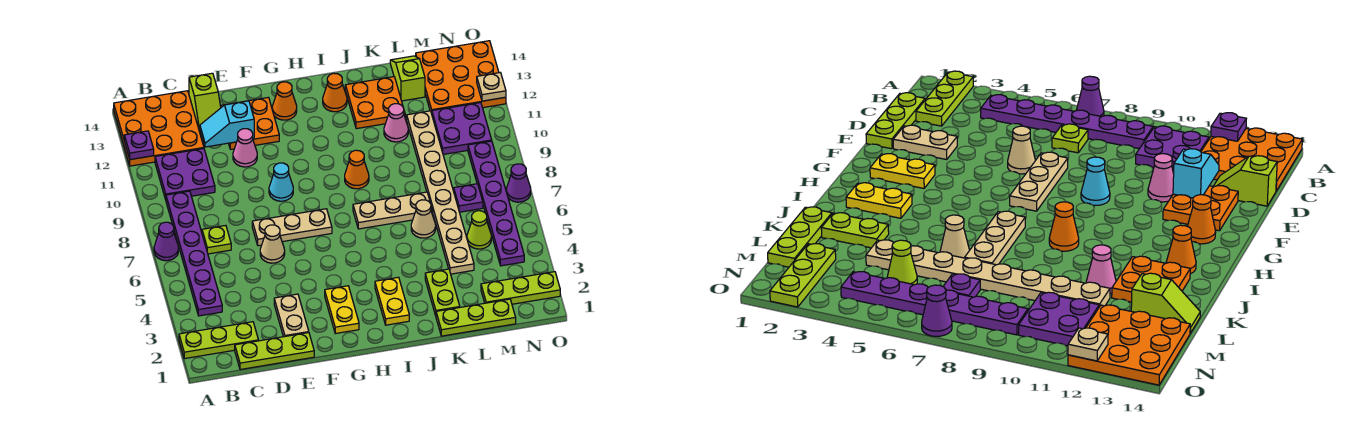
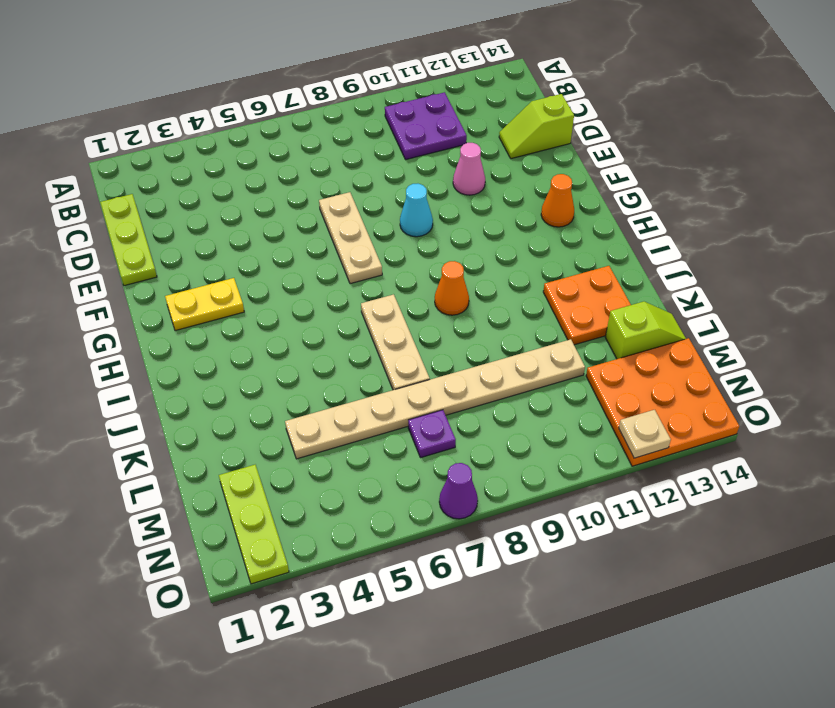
none -> lime 1x3 plate [179,322,258,359]
none -> purple 1x1 cone [154,222,178,261]
none -> orange 3x3 plate [114,91,204,166]
none -> purple 1x6 plate [166,191,222,316]

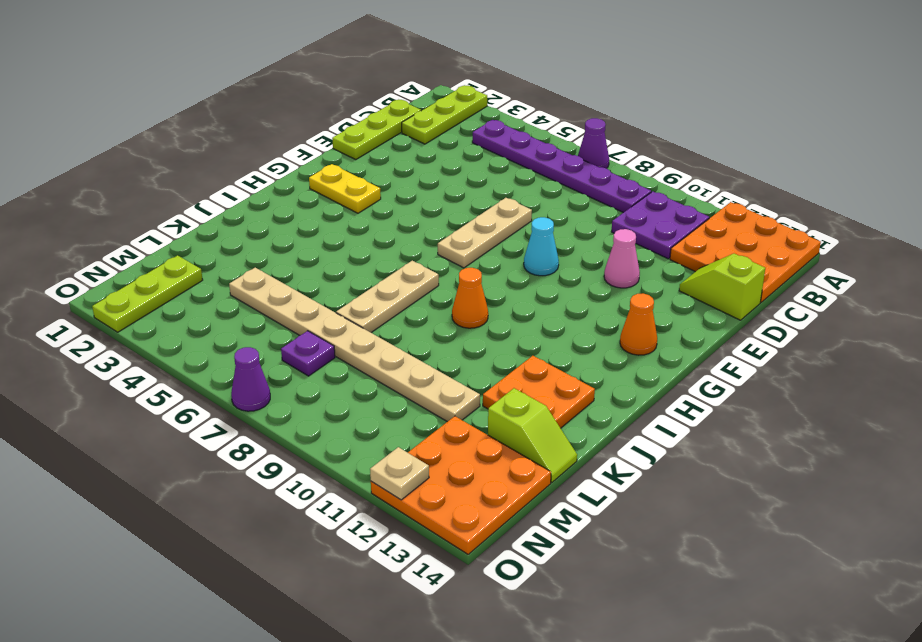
none -> lime 1x1 plate [202,225,231,254]
none -> tan 1x2 plate [274,294,309,337]
none -> tan 1x1 cone [260,225,285,263]
none -> orange 2x2 plate [220,97,279,149]

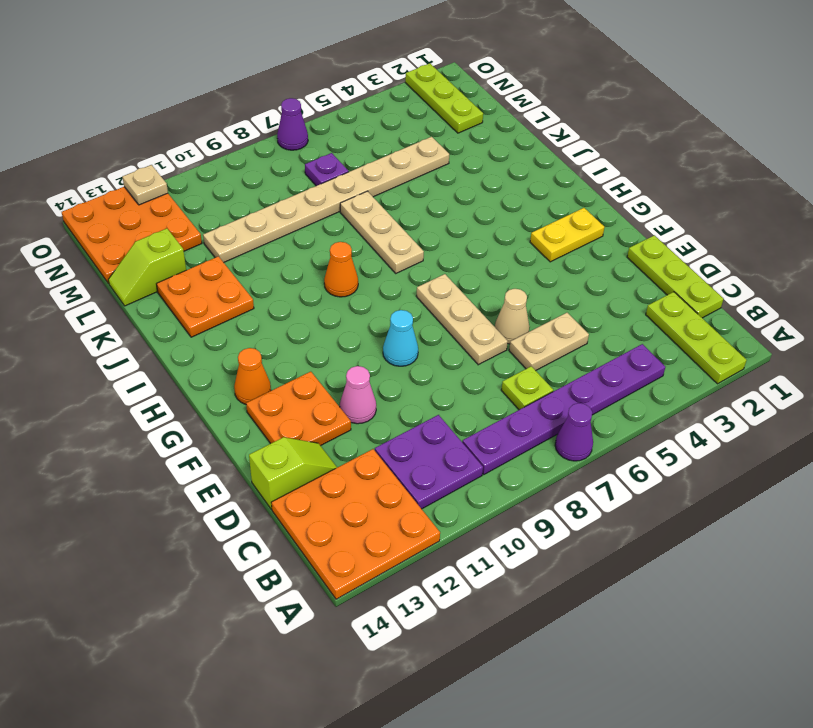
tan 1x2 plate [509,313,589,371] -> tan 1x2 plate moved to [274,294,309,337]
none -> yellow 1x2 plate [375,277,409,325]
none -> orange 1x1 cone [323,73,347,112]
none -> lime 1x3 plate [436,299,516,336]
none -> lime 1x2 plate [425,269,460,316]

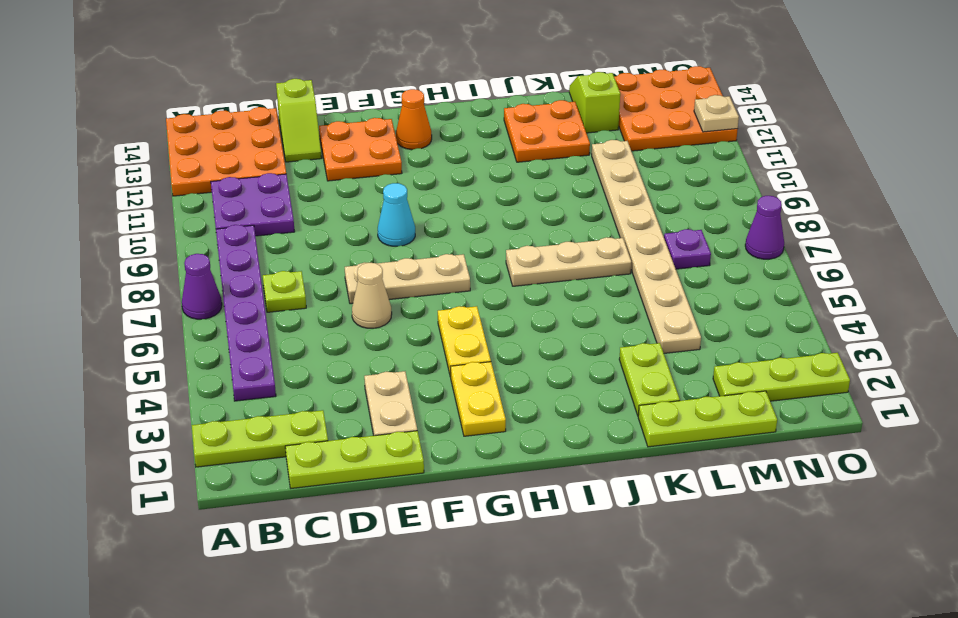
yellow 1x2 plate [438,306,491,377] -> yellow 1x2 plate moved to [375,277,409,325]
none -> pink 1x1 cone [233,129,257,167]
none -> orange 1x1 cone [345,150,369,189]
none -> orange 1x1 cone [323,73,347,112]
none -> tan 1x1 cone [411,200,436,238]

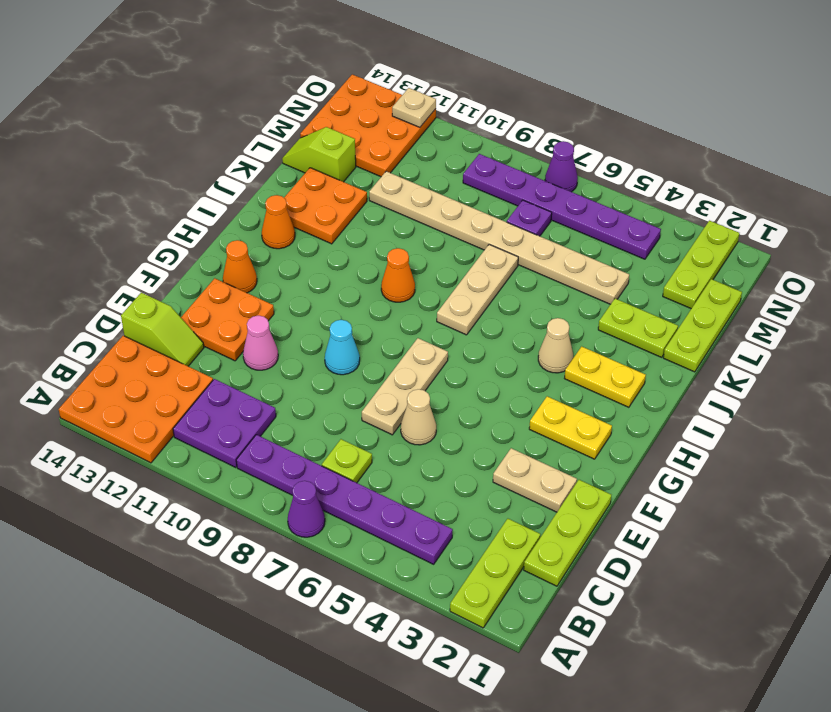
tan 1x1 cone [538,318,573,373] -> tan 1x1 cone moved to [411,200,436,238]
none -> pink 1x1 cone [384,104,408,142]
none -> lime 1x1 cone [467,211,491,249]
none -> purple 2x2 plate [432,103,492,154]
none -> purple 1x1 plate [124,131,154,160]

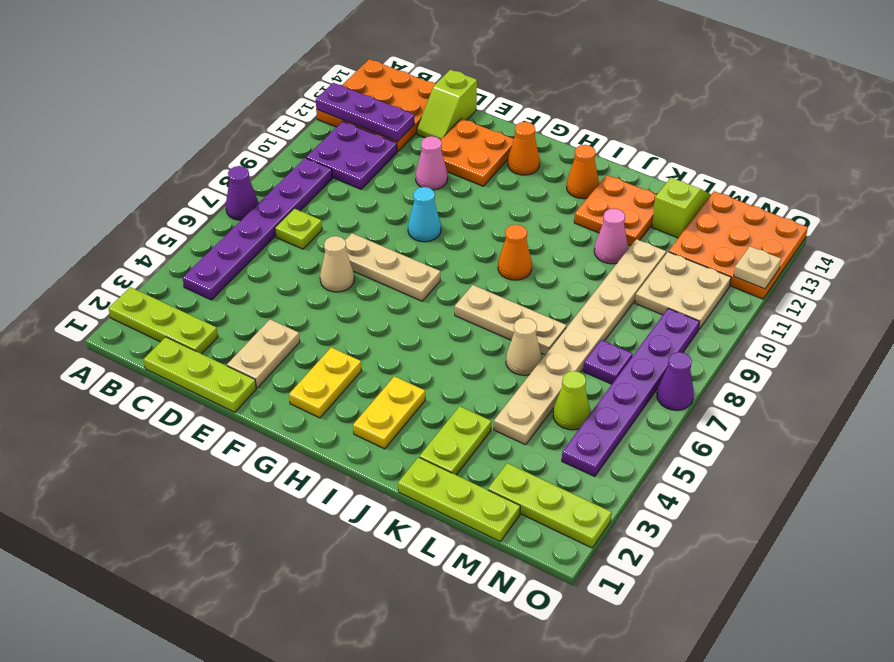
purple 1x3 plate [316,83,415,142] -> purple 1x1 plate [124,131,154,160]
tan 2x2 plate [635,252,731,330] -> purple 2x2 plate [432,103,492,154]
none -> cyan 1x2 slope [200,101,254,147]

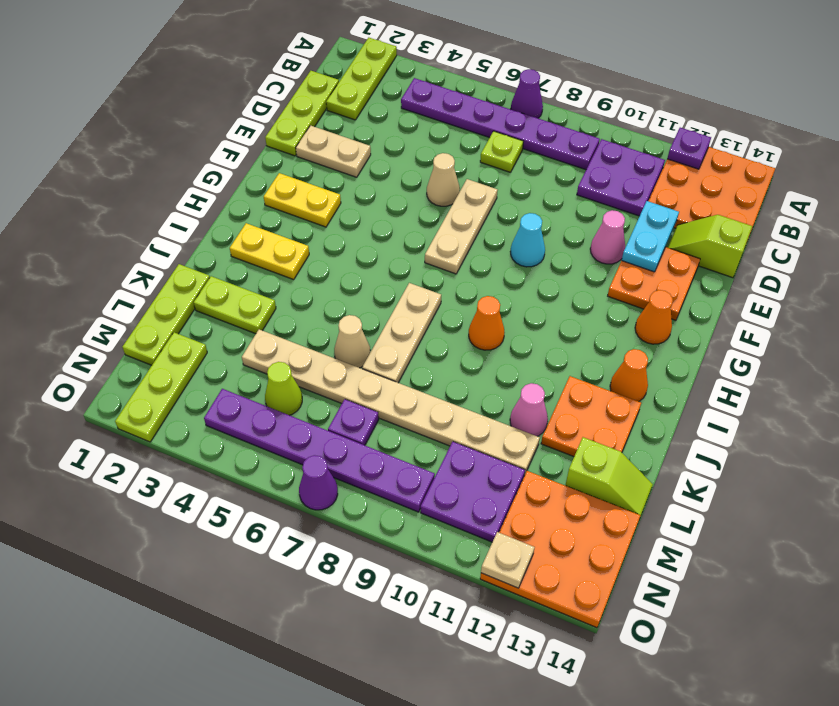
cyan 1x2 plate [622,201,679,272] -> cyan 1x2 slope [200,101,254,147]

